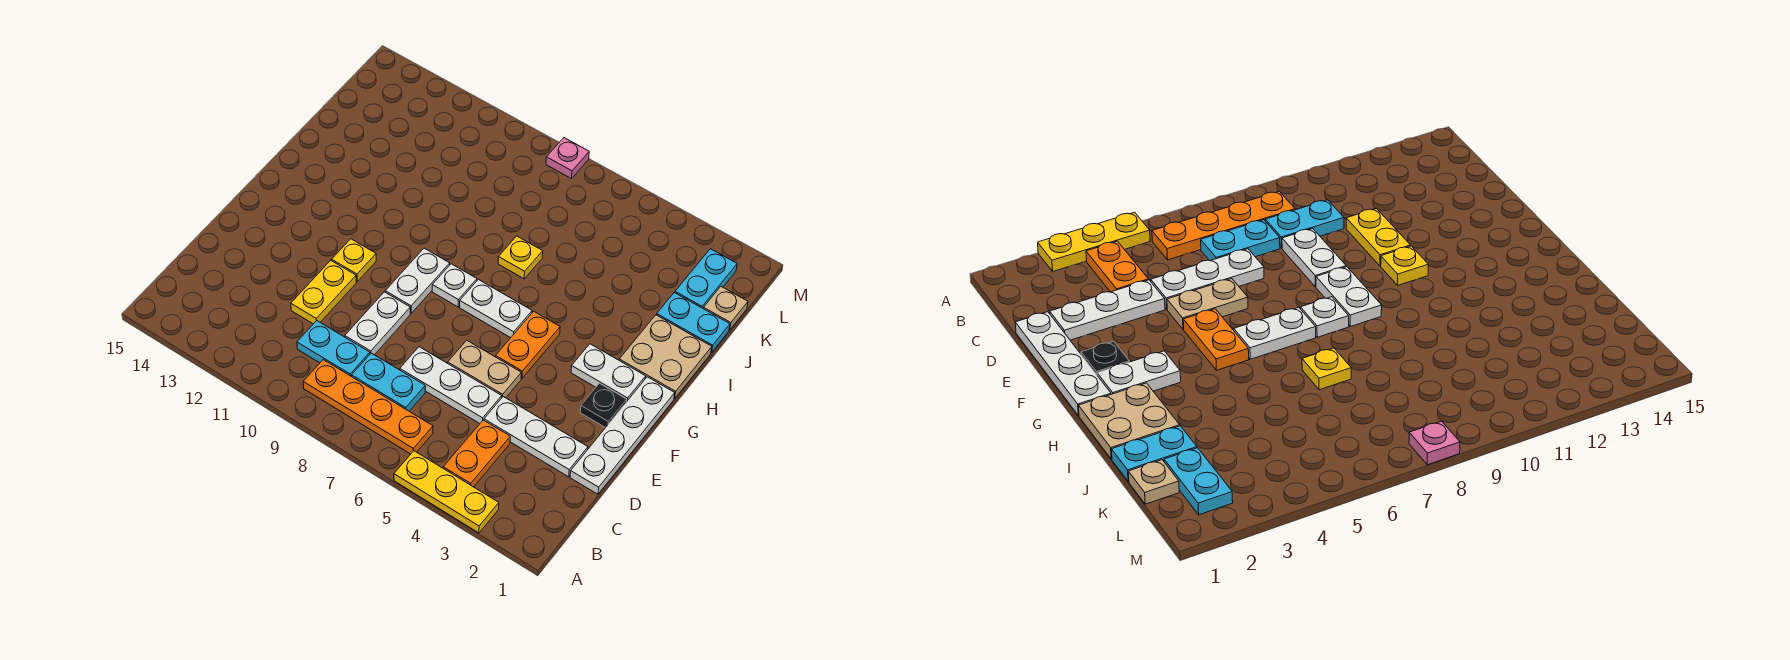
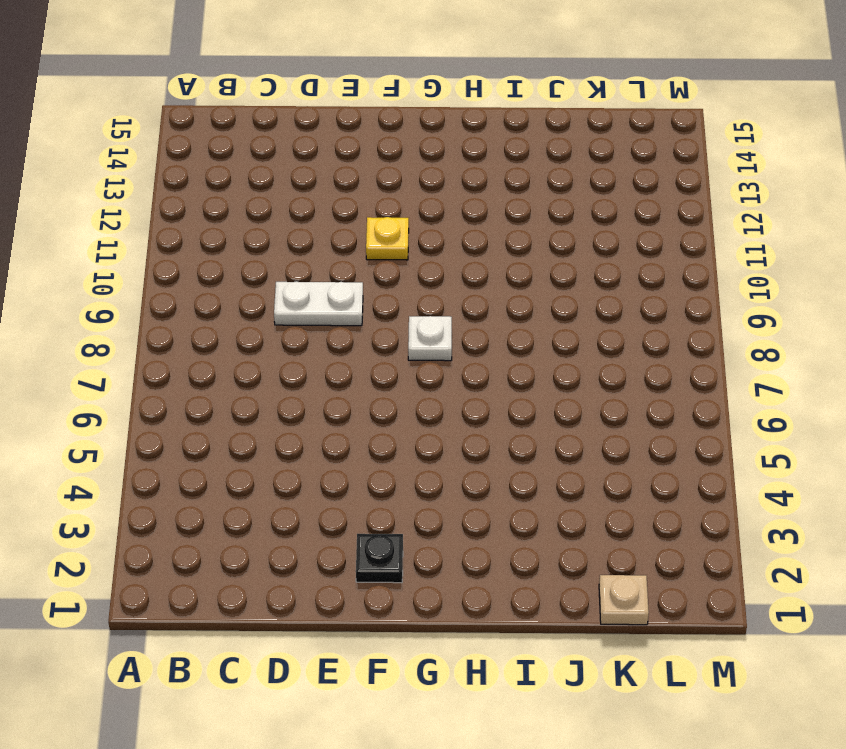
none -> yellow 1x3 plate [394,451,499,533]
none -> orange 1x2 plate [443,420,510,487]
none -> orange 1x4 plate [303,360,433,454]

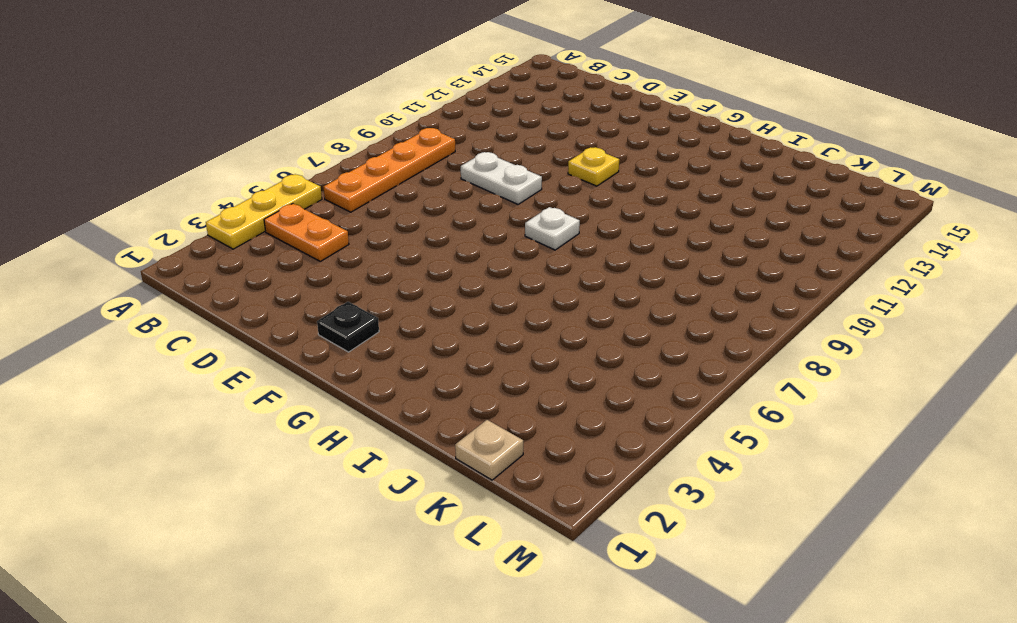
none -> cyan 1x2 plate [352,353,425,411]
none -> cyan 1x2 plate [297,321,370,376]
none -> white 1x4 plate [570,377,675,494]

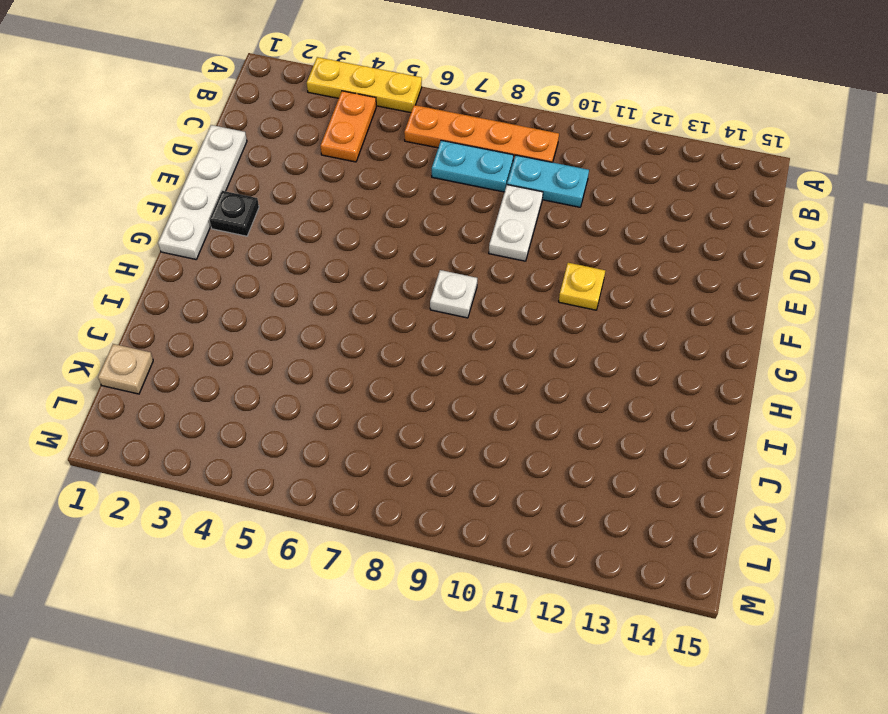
none -> white 1x3 plate [484,397,588,477]
none -> white 1x3 plate [400,347,502,424]
none -> yellow 1x2 plate [291,260,356,324]

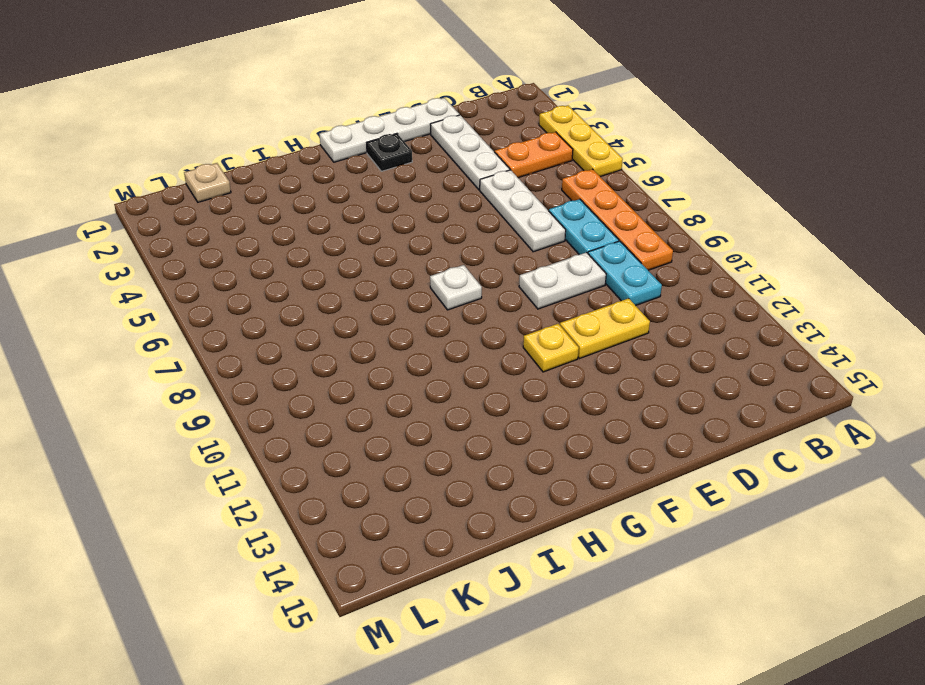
none -> tan 1x2 plate [448,340,521,398]
none -> orange 1x2 plate [496,311,560,378]
none -> white 1x2 plate [385,248,450,313]

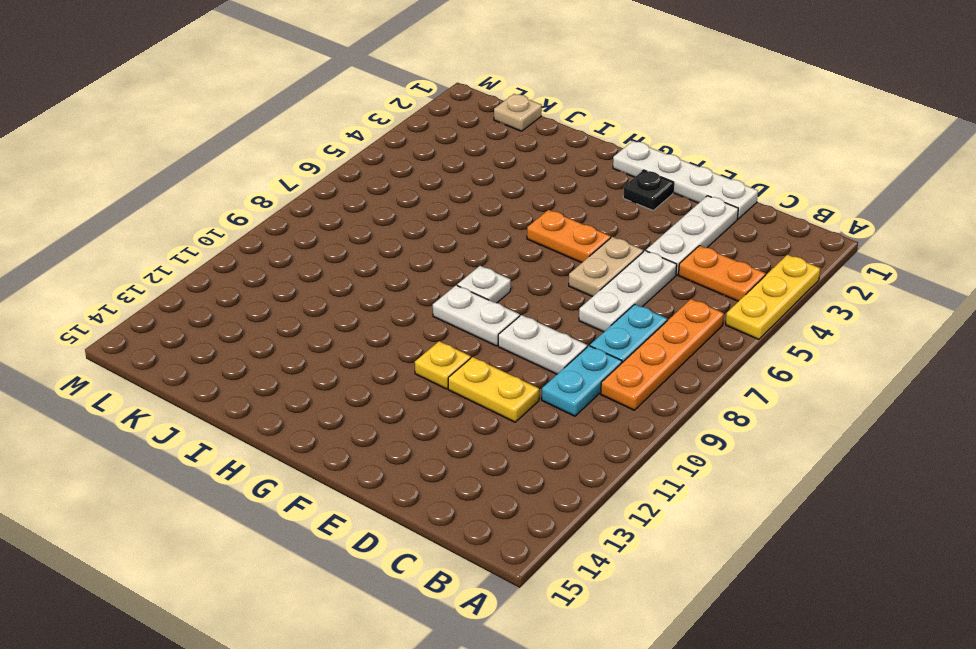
none -> white 1x2 plate [571,344,646,401]
none -> white 1x2 plate [460,280,532,338]
none -> tan 2x2 plate [619,315,712,399]

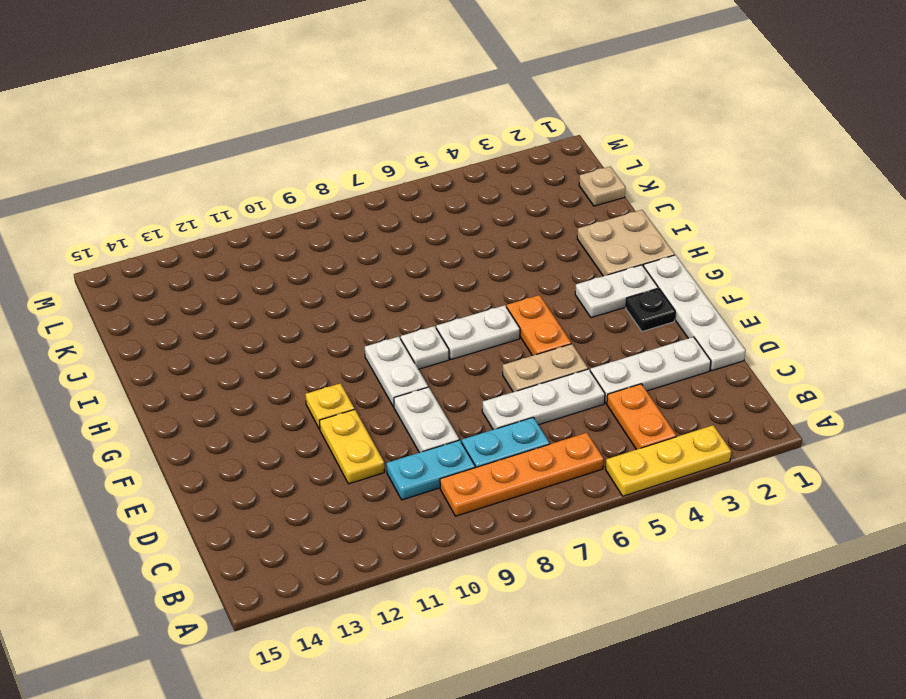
none -> yellow 1x1 plate [498,236,543,279]
none -> cyan 1x2 plate [657,293,730,353]
none -> cyan 1x2 plate [675,249,737,308]

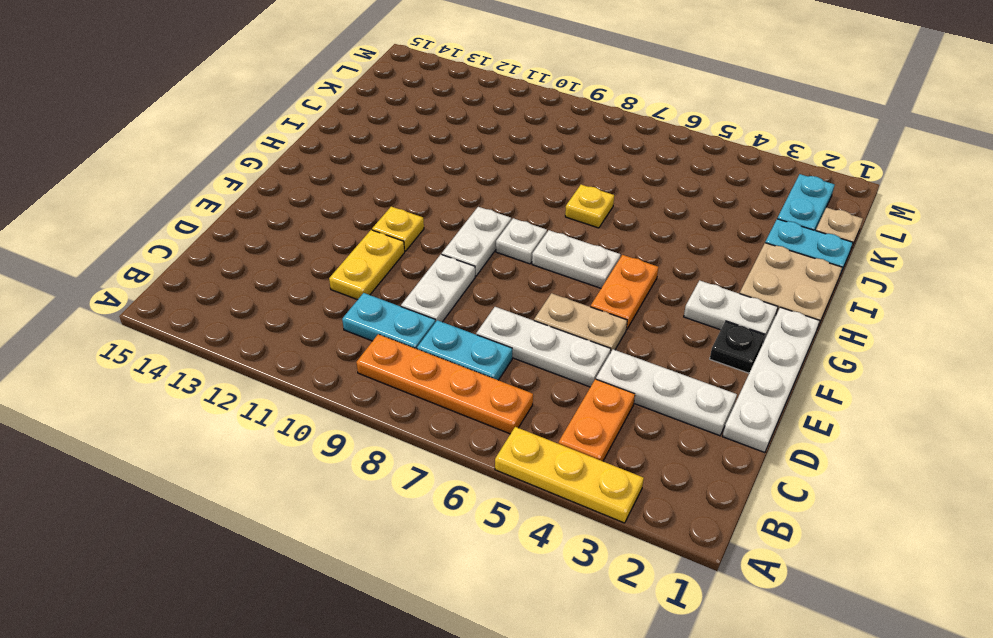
none -> pink 1x1 plate [546,138,589,179]

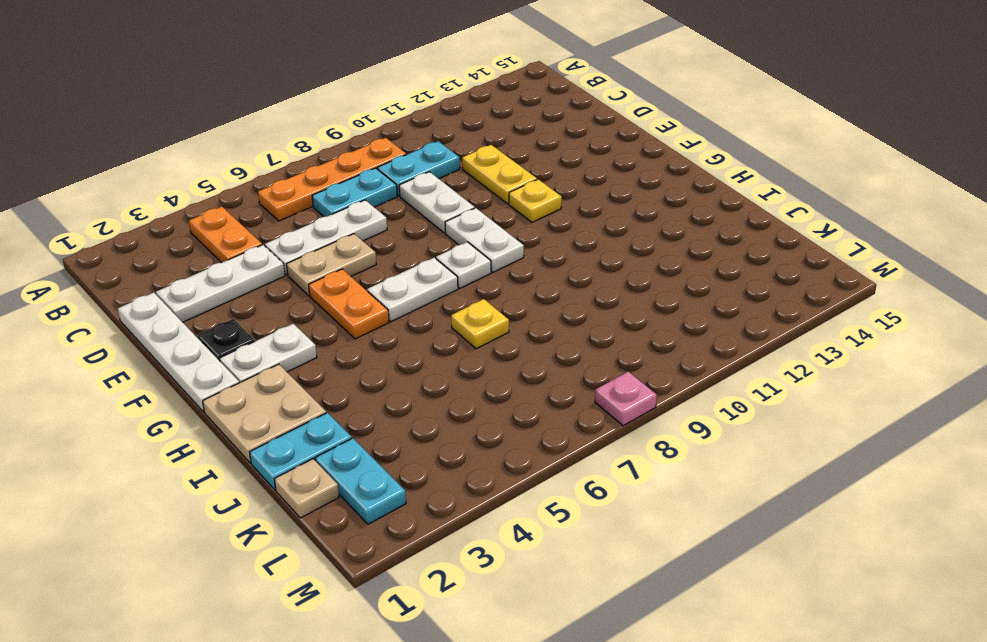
none -> yellow 1x3 plate [394,451,499,533]

